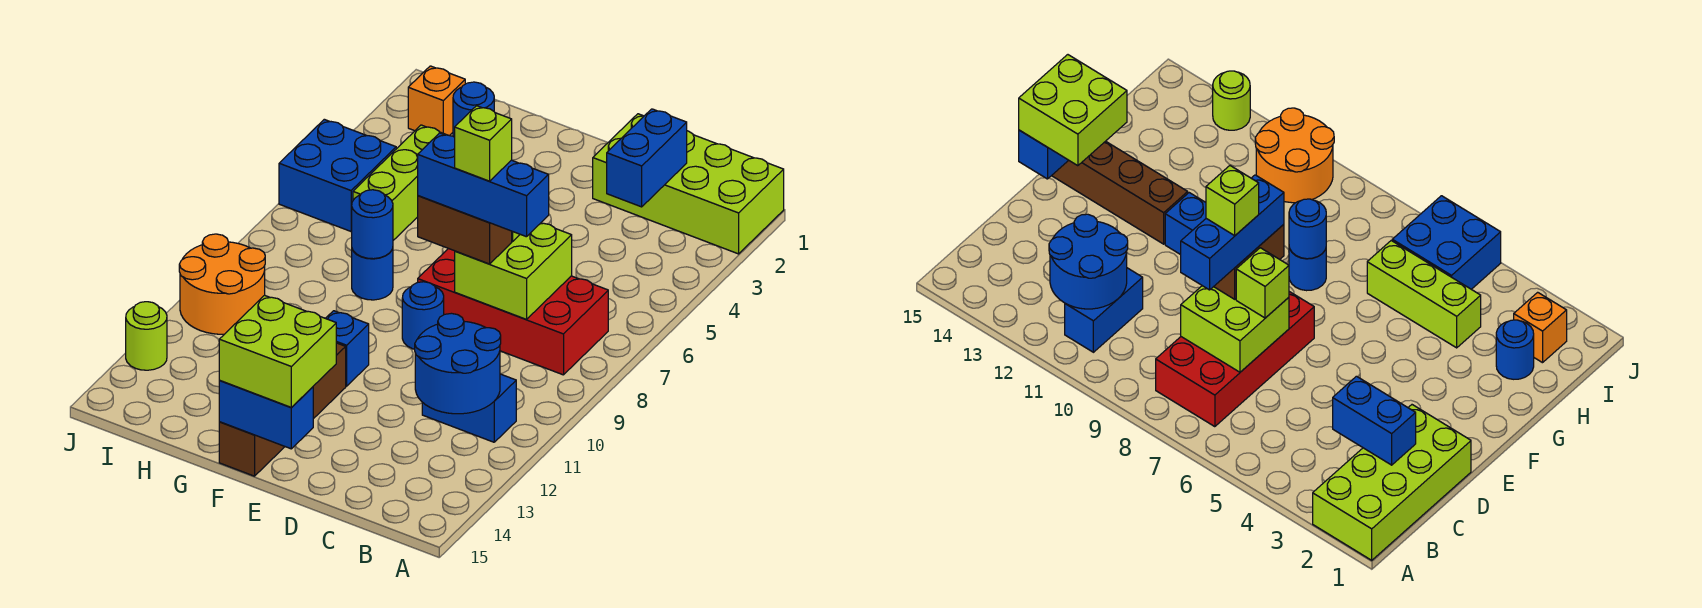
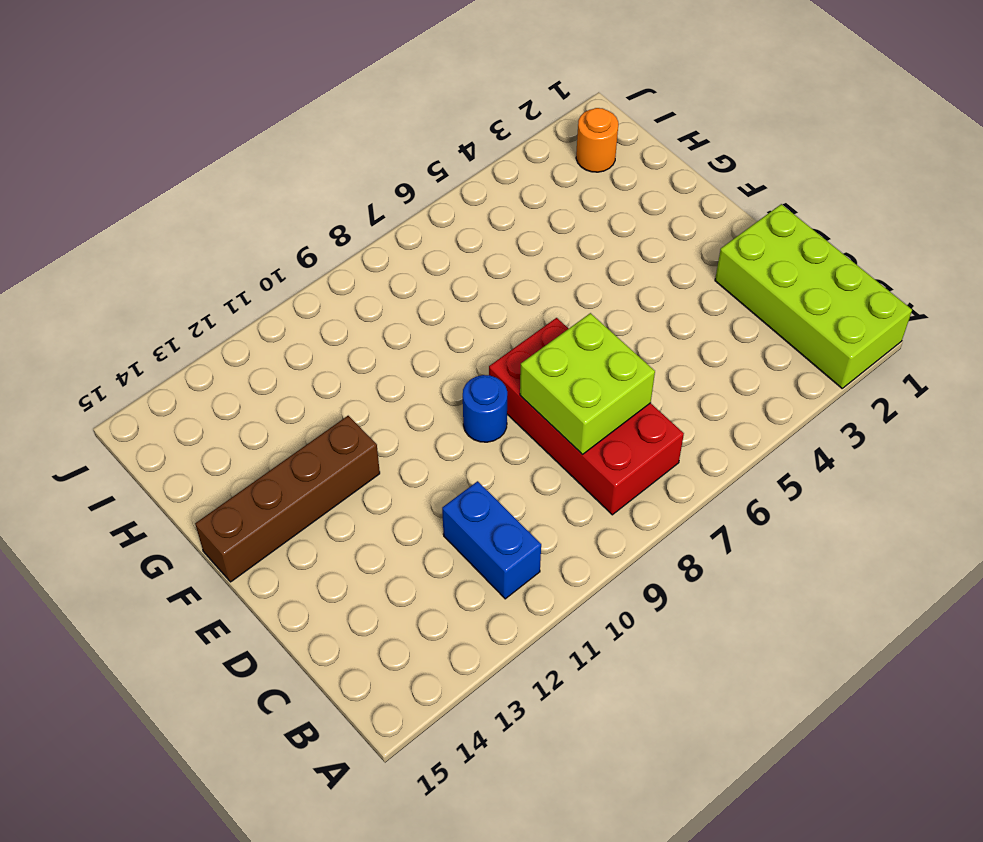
orange 1x1 round brick [576,108,618,172] -> orange 1x1 brick [408,66,465,136]
none -> blue 1x1 brick [326,311,369,386]
none -> blue 1x1 round brick [352,249,393,300]
none -> blue 1x1 round brick [453,82,494,137]

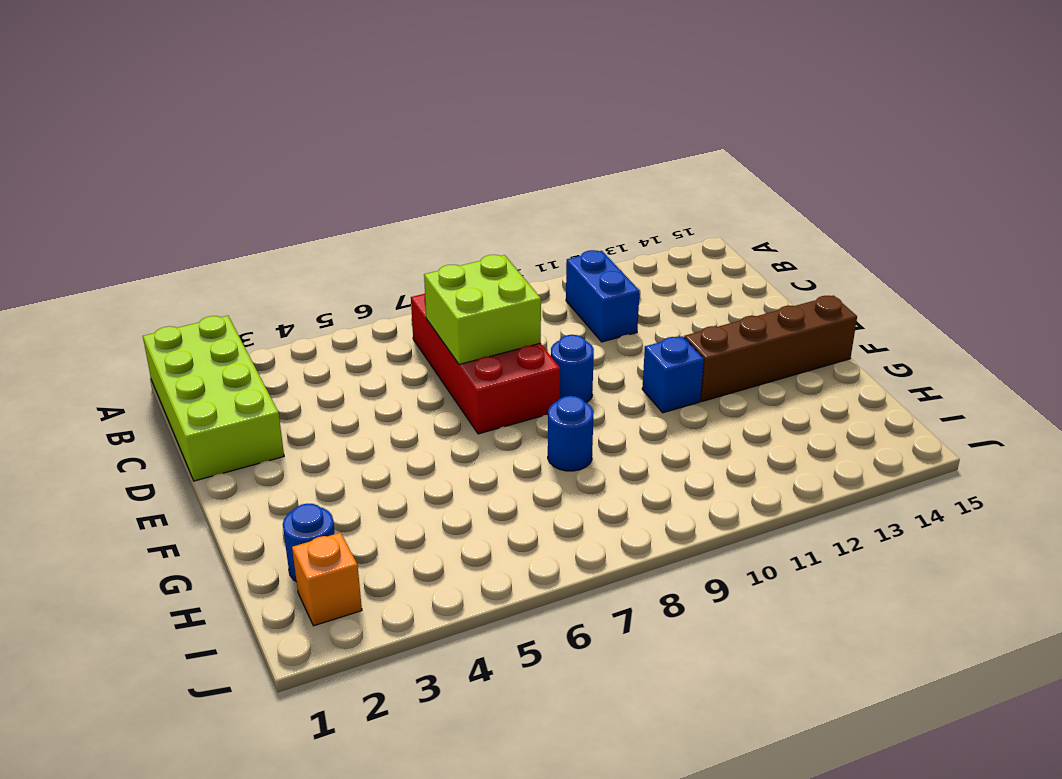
none -> lime 1x3 brick [353,125,446,240]
none -> blue 2x2 brick [279,119,396,231]
none -> orange 2x2 round brick [179,234,265,334]

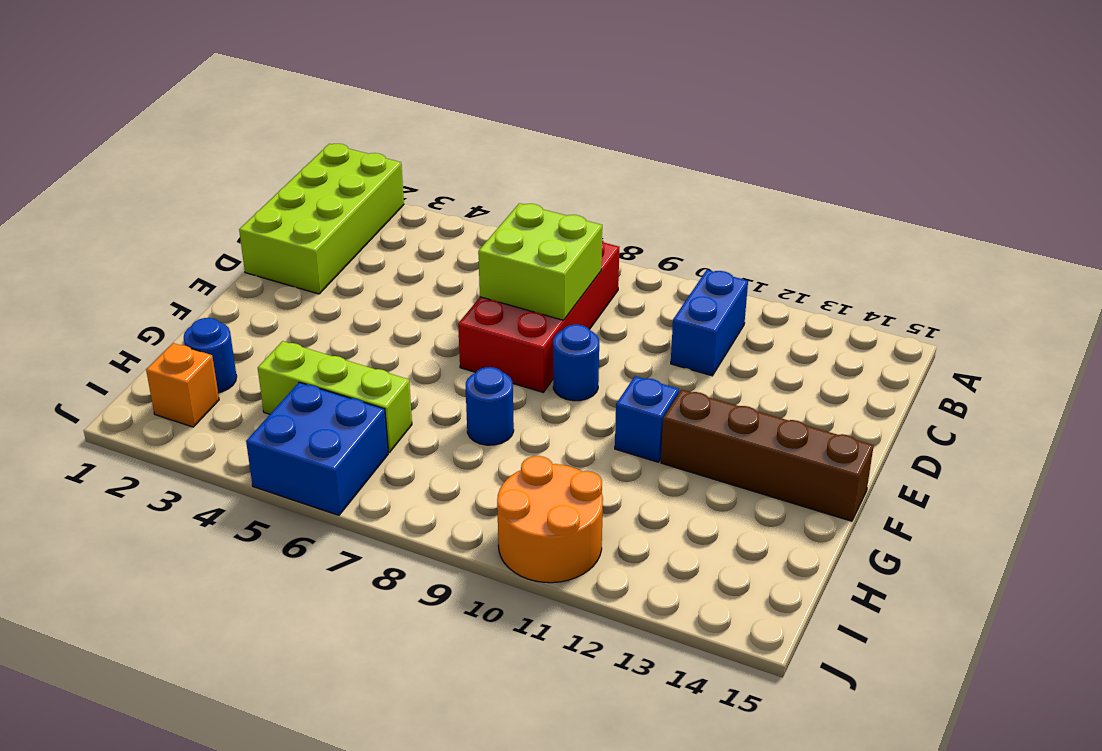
none -> lime 1x1 round brick [126,302,167,370]
none -> blue 2x2 round brick [415,313,501,414]
none -> blue 1x2 brick [607,109,687,207]

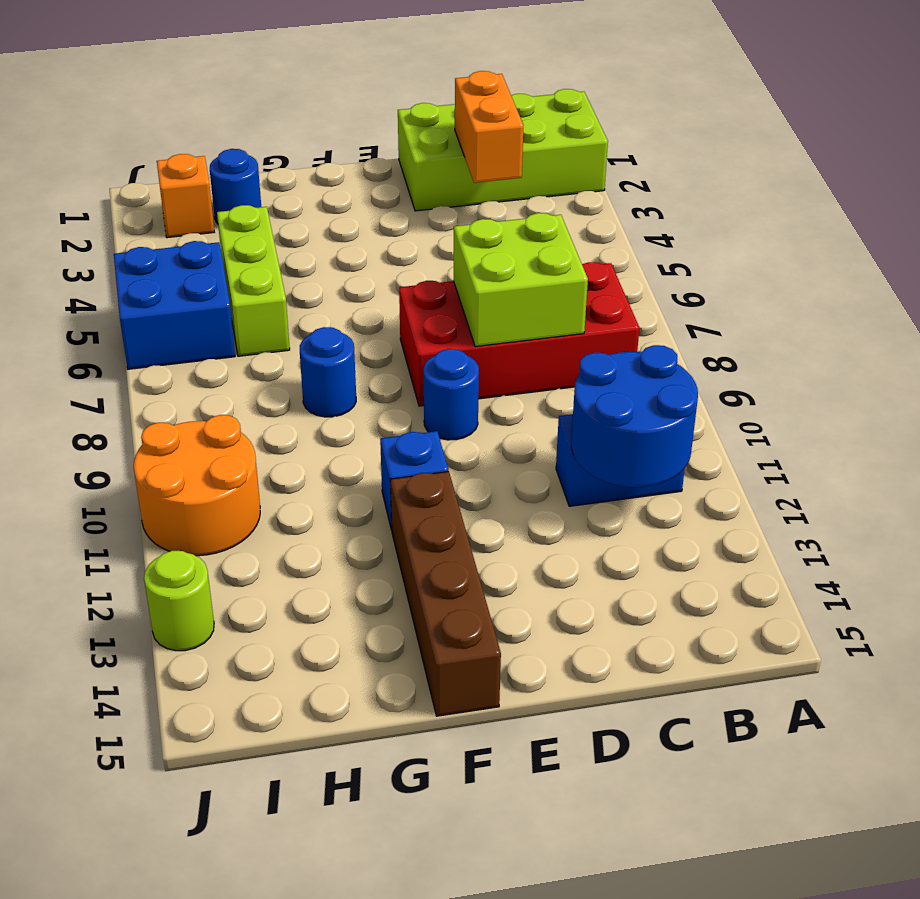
orange 1x2 brick [455,71,524,183] -> blue 1x2 brick [607,109,687,207]
none -> blue 1x2 brick [219,381,313,449]
none -> blue 1x1 round brick [352,190,393,259]
none -> lime 1x1 brick [1236,248,1289,318]

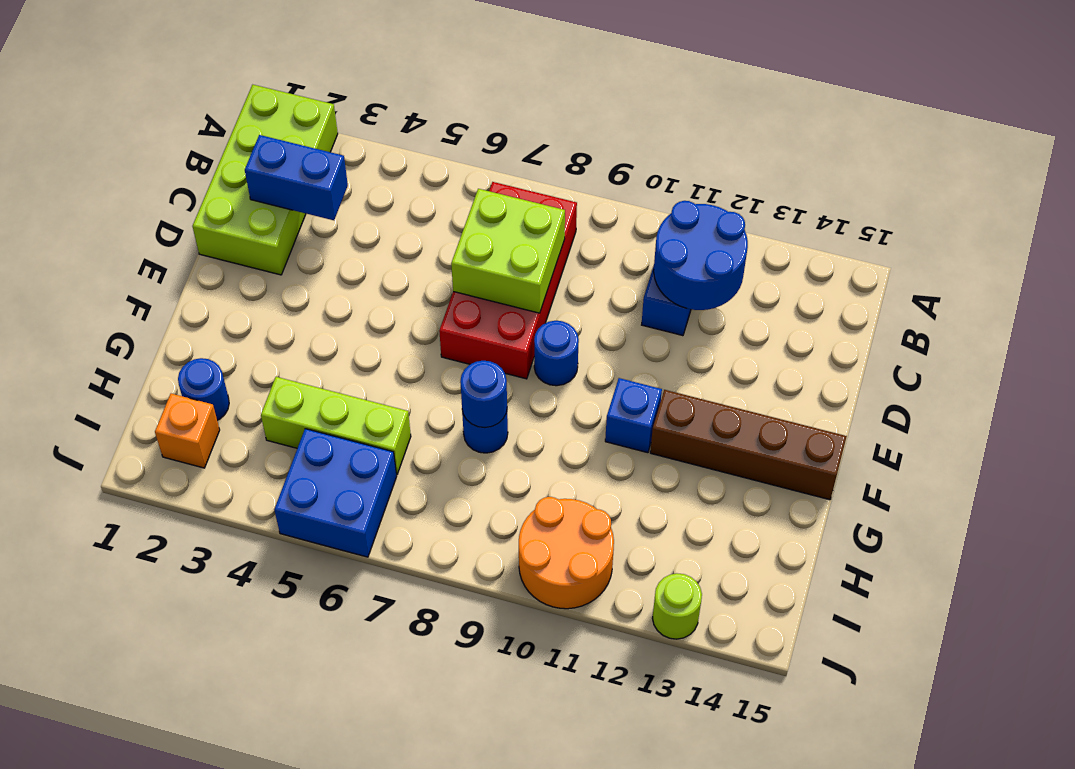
none -> blue 1x2 brick [219,381,313,449]
none -> lime 1x1 brick [1236,248,1289,318]
none -> brown 1x2 brick [418,196,512,264]

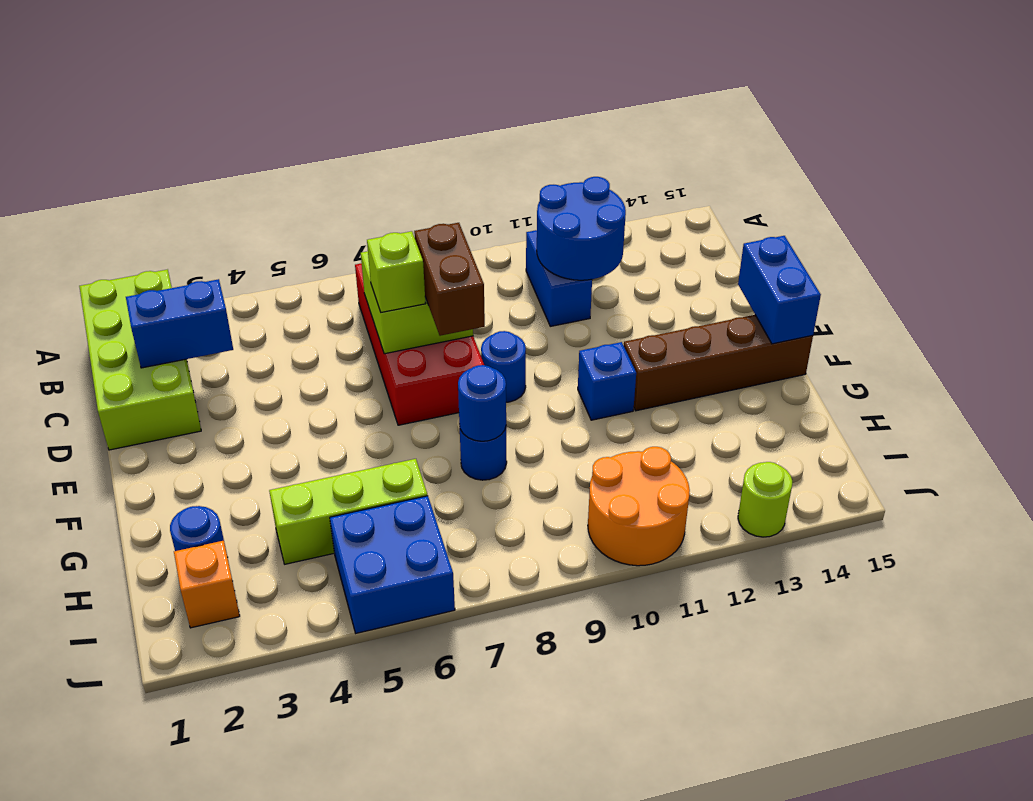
none -> lime 2x2 brick [219,295,336,408]
none -> blue 1x3 brick [418,133,549,237]
none -> lime 1x1 brick [455,106,512,181]

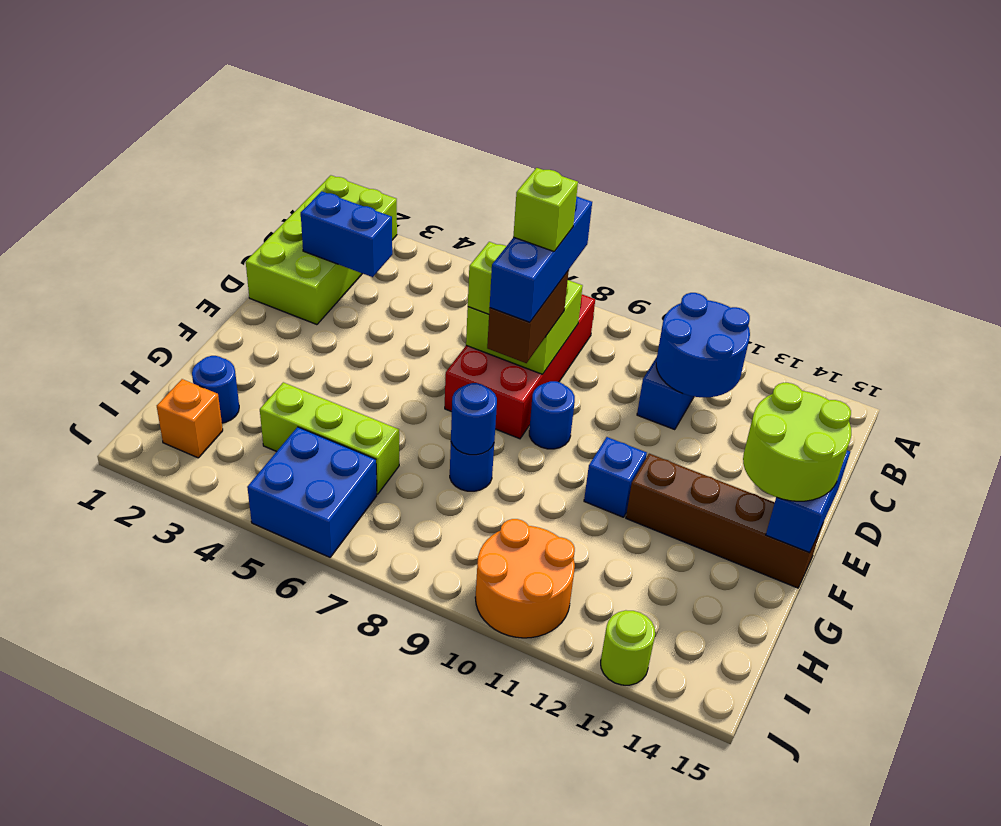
lime 2x2 round brick [743,383,851,501] -> lime 2x2 brick [219,295,336,408]

